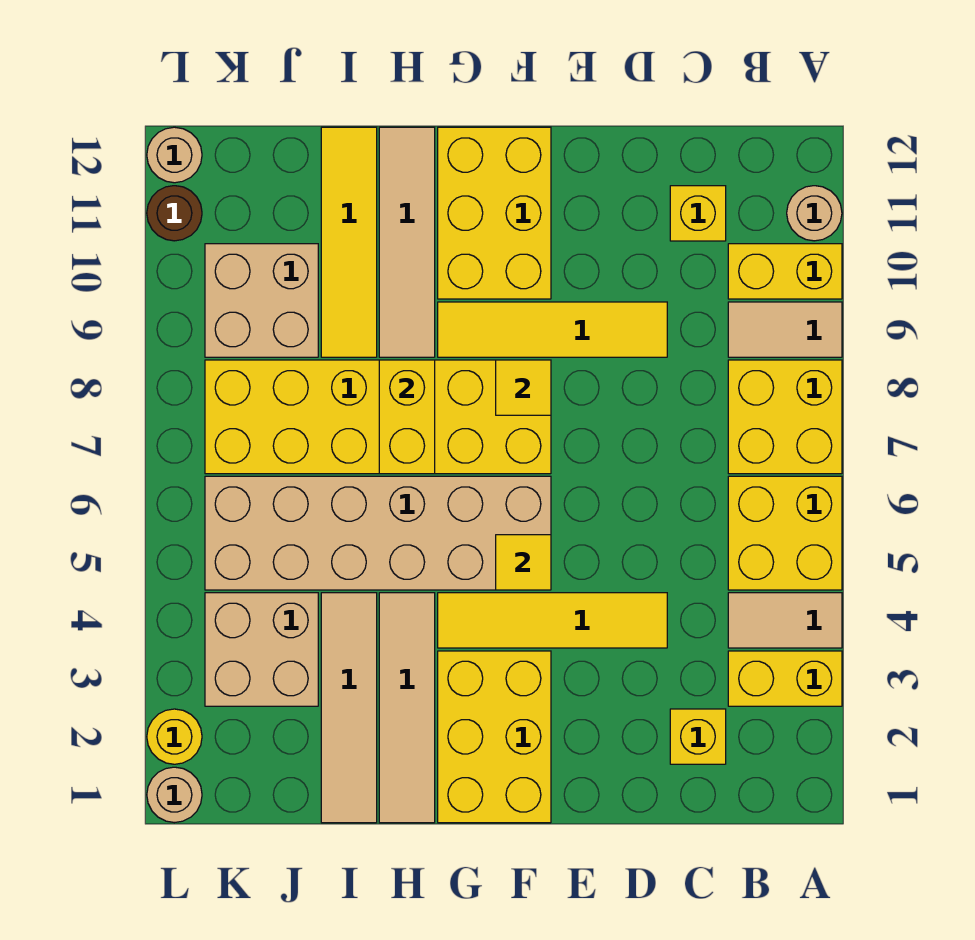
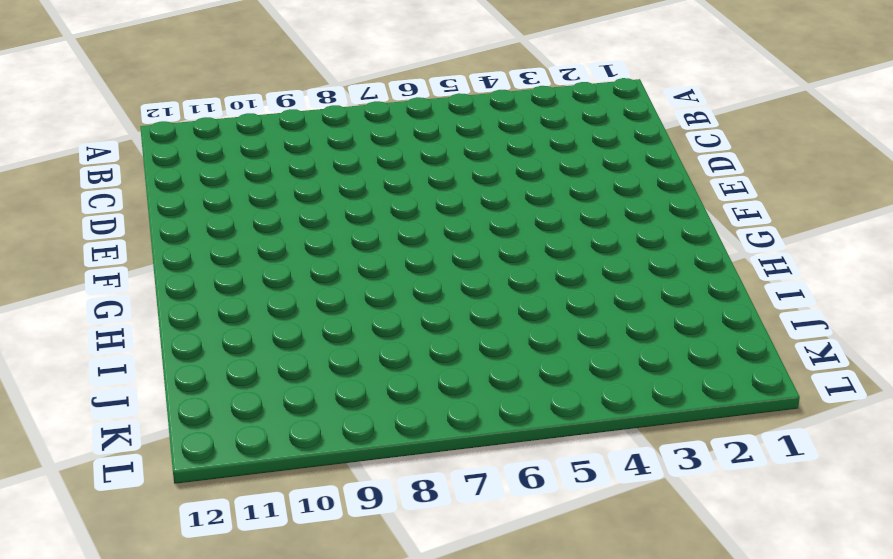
none -> yellow 1x2 brick [728,651,842,706]
none -> tan 1x2 tile [728,593,842,648]
none -> yellow 2x2 brick [728,476,842,590]

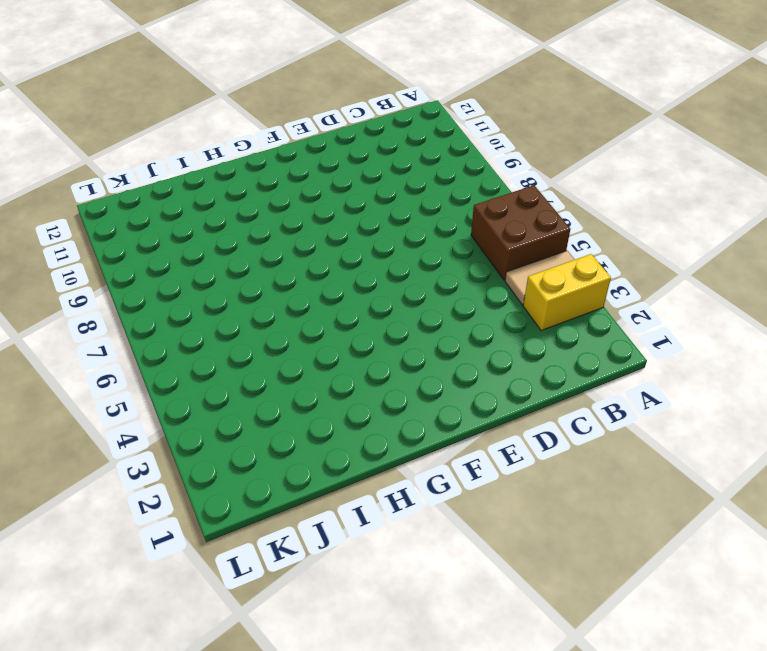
brown 2x2 brick [471,185,570,280] -> yellow 2x2 brick [728,476,842,590]
none -> yellow 2x2 brick [728,360,842,474]
none -> tan 1x2 tile [728,302,842,357]
none -> yellow 1x2 brick [728,244,842,299]

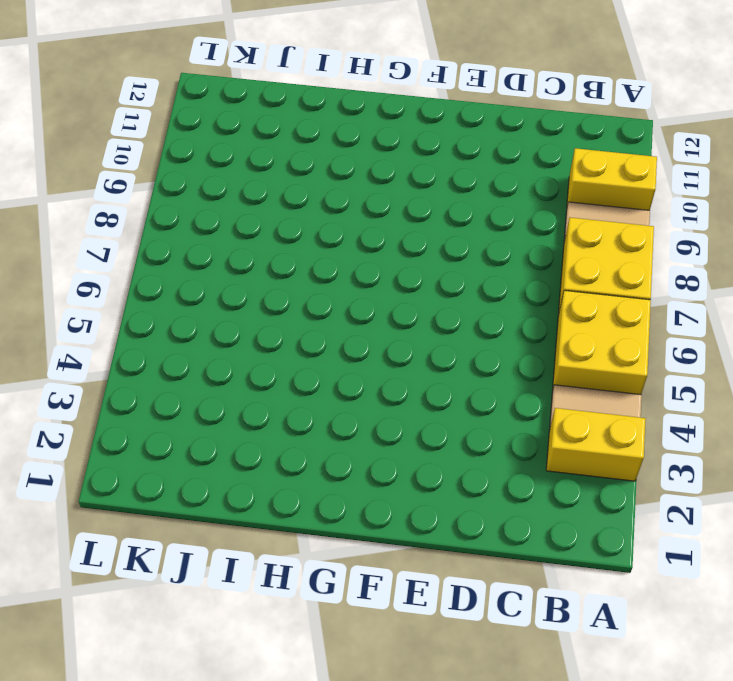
none -> tan 1x1 round brick [787,186,842,241]
none -> yellow 1x1 brick [670,709,726,764]
none -> yellow 1x1 brick [670,186,726,241]

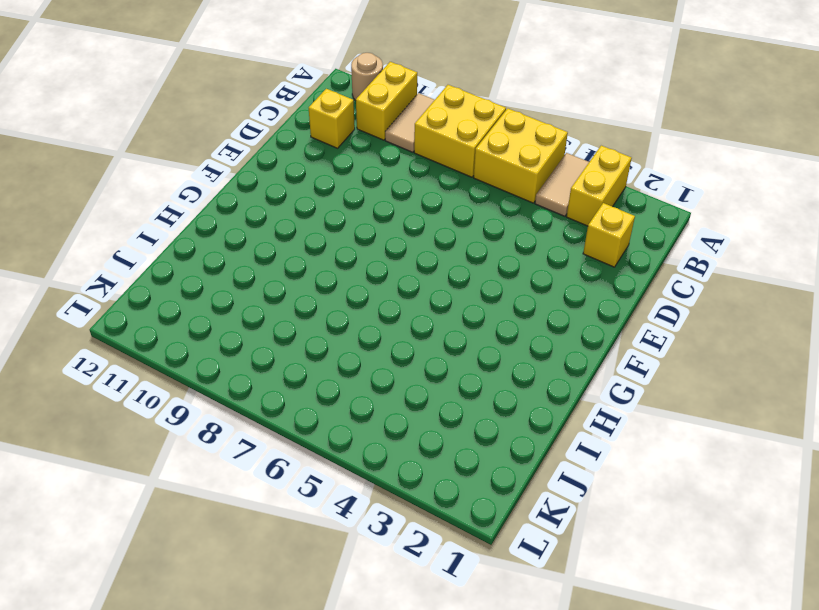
none -> yellow 1x4 tile [438,593,667,648]
none -> yellow 1x4 tile [438,302,667,357]
none -> yellow 2x3 brick [438,651,551,823]

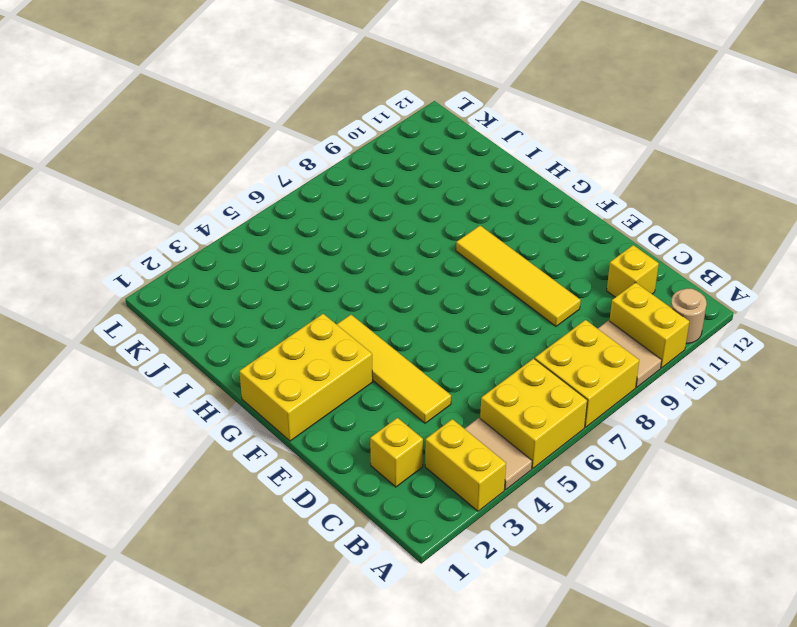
none -> tan 2x6 brick [205,476,551,590]
none -> yellow 2x6 brick [205,360,551,474]
none -> yellow 2x3 brick [438,127,551,299]

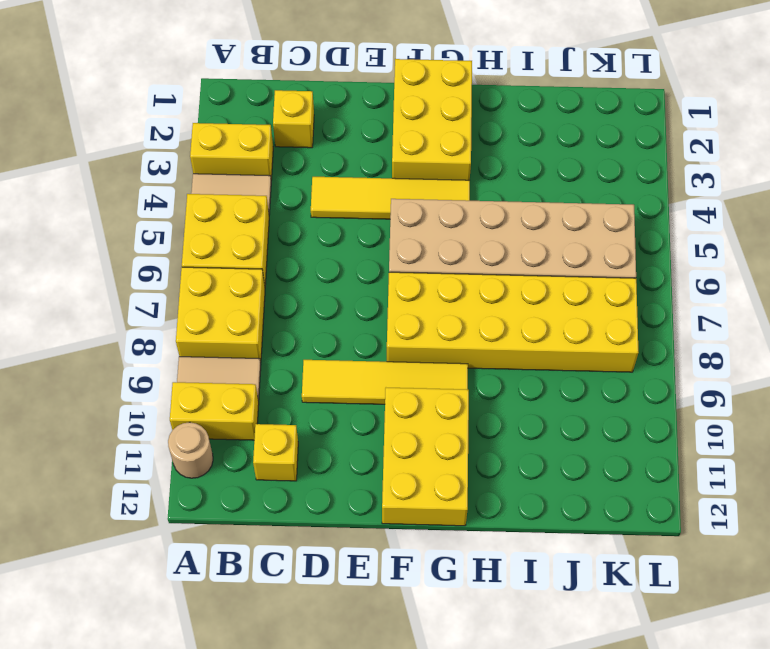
none -> tan 1x4 tile [379,593,435,823]
none -> tan 1x4 tile [379,127,435,357]
none -> tan 1x4 tile [321,593,377,823]

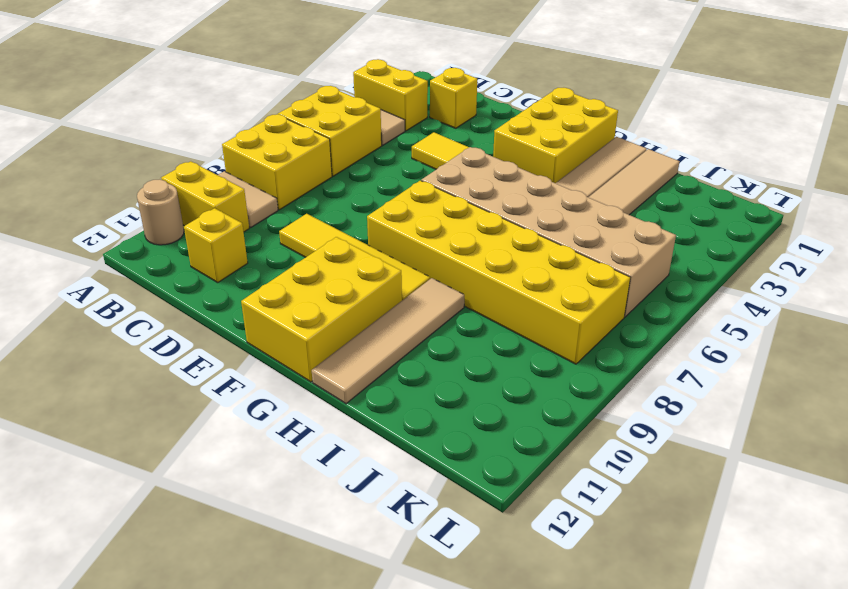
none -> yellow 1x4 tile [321,127,377,357]
none -> tan 2x2 brick [205,593,318,706]
none -> tan 2x2 brick [205,244,318,357]

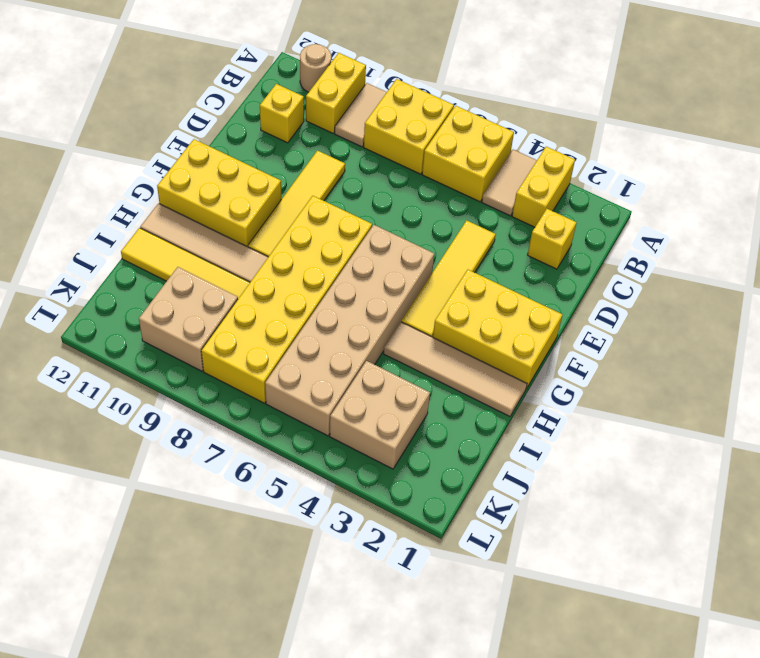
none -> tan 1x4 tile [321,593,377,823]
none -> tan 1x1 round brick [147,767,202,823]
none -> yellow 1x1 round brick [147,709,202,764]

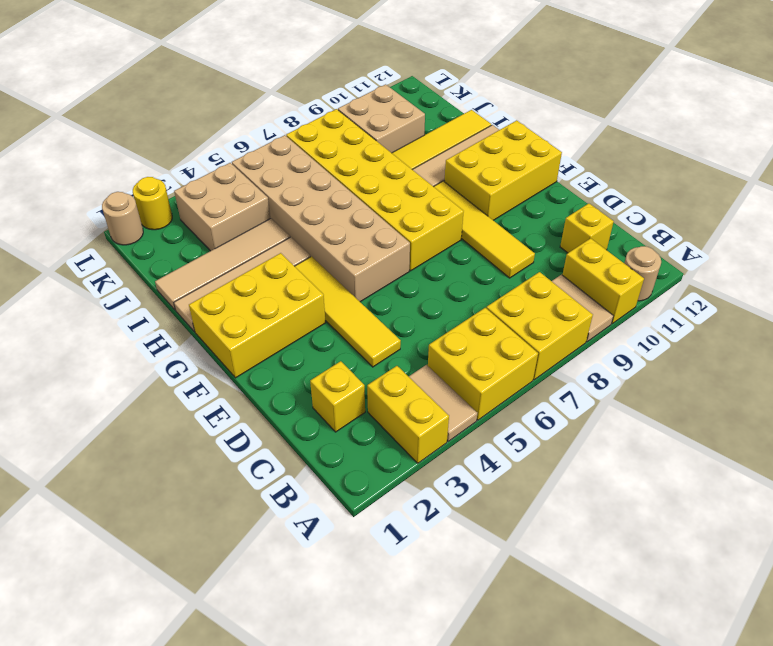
none -> brown 1x1 round brick [147,186,202,241]
none -> tan 1x1 round brick [147,127,202,183]
none -> yellow 1x1 tile [496,535,551,590]

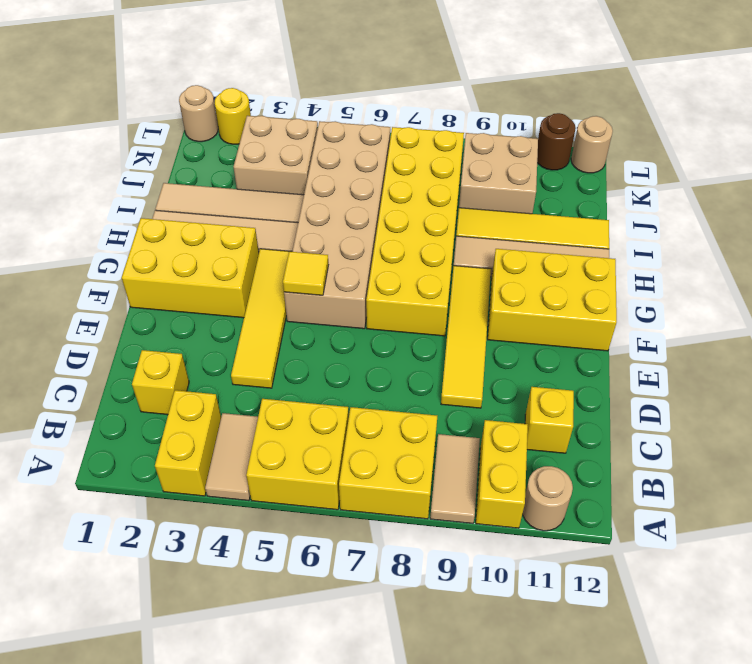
none -> yellow 1x1 tile [496,360,551,415]
none -> yellow 1x2 brick [379,360,435,474]

